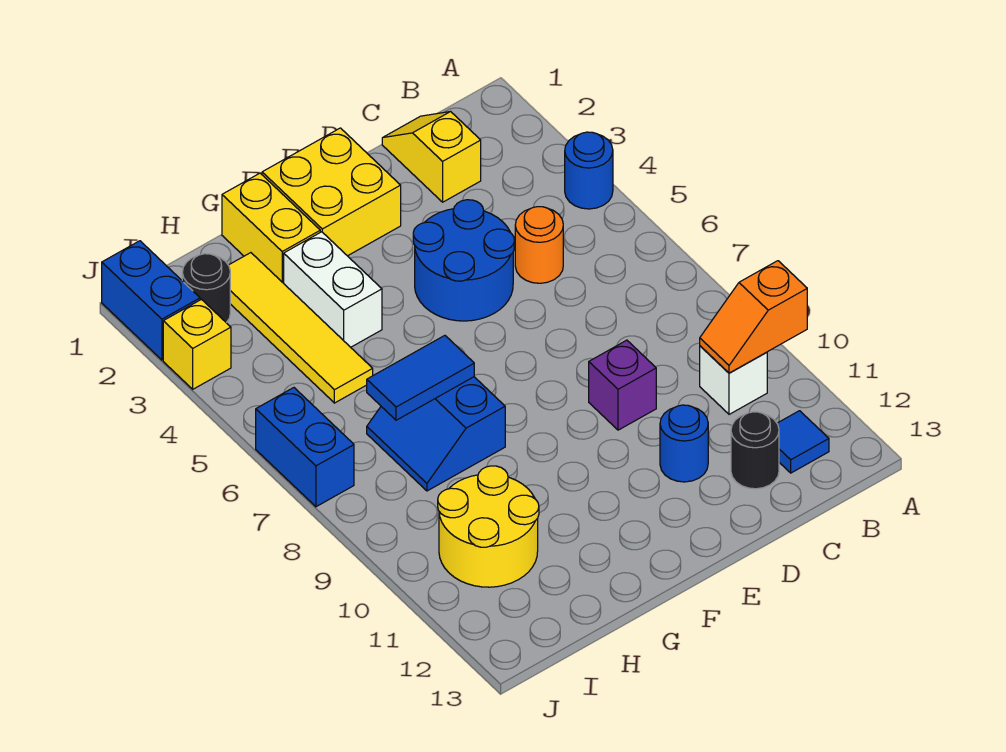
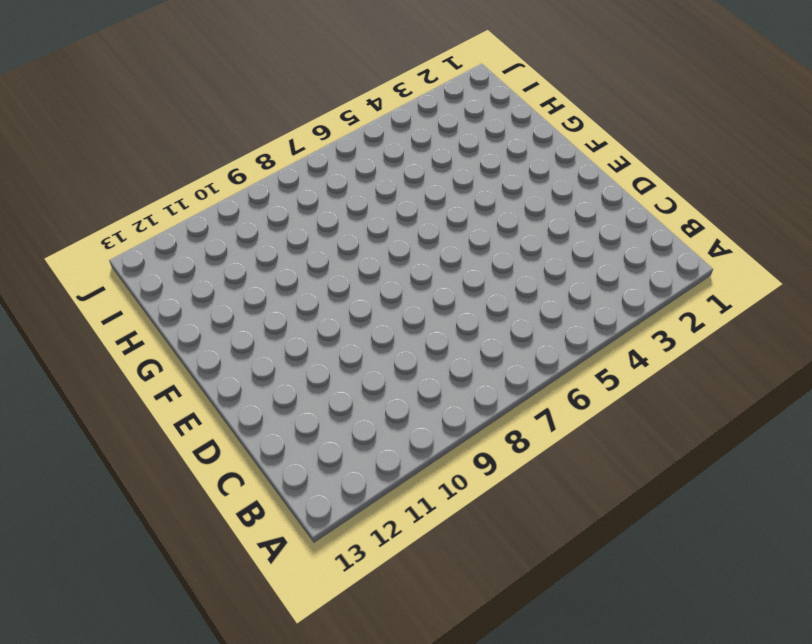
none -> blue 1x1 round brick [565,132,613,209]
none -> white 1x1 brick [700,346,767,414]
none -> blue 1x1 tile [777,411,829,473]

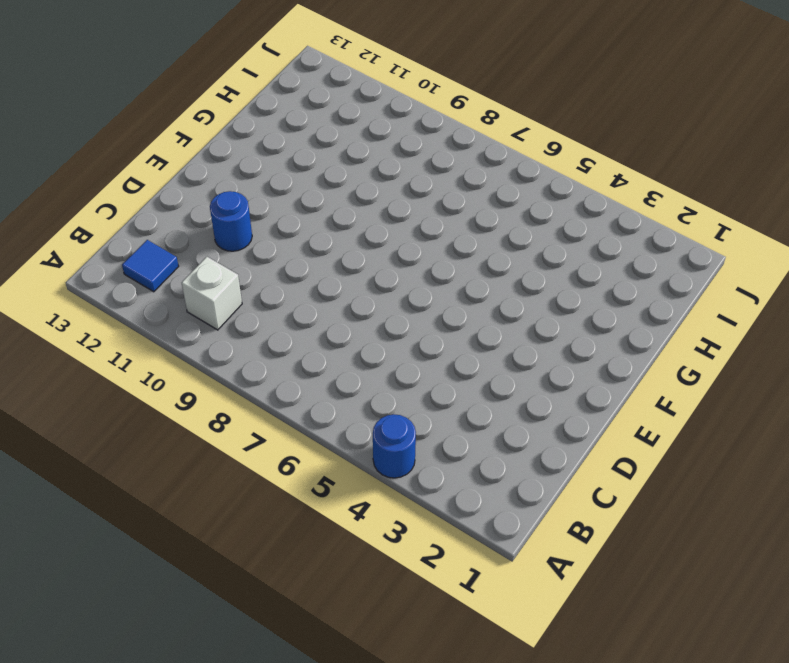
none -> yellow 1x2 slope [382,112,481,202]
none -> orange 1x1 round brick [515,207,563,283]
none -> black 1x1 round brick [731,412,779,489]

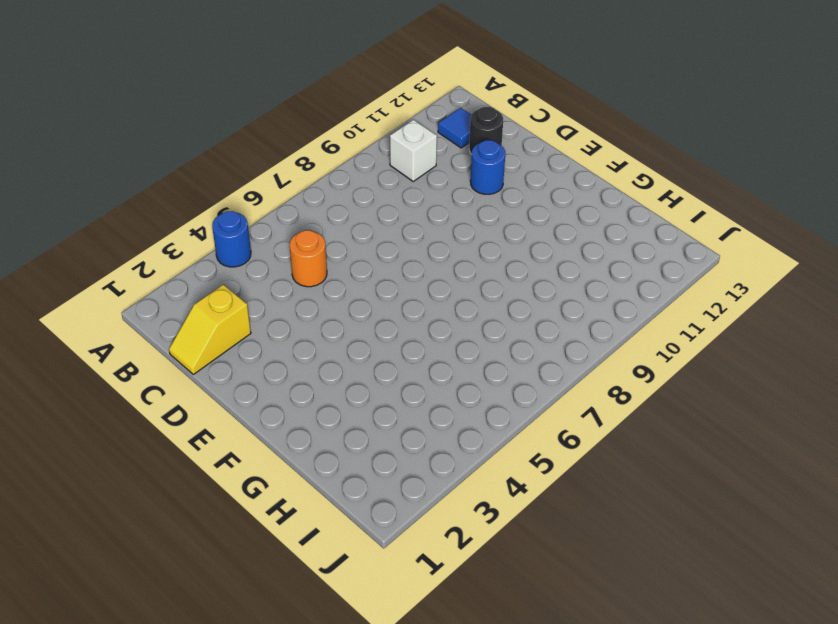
none -> blue 2x2 round brick [413,200,514,321]
none -> purple 1x1 brick [589,340,656,430]
none -> yellow 2x2 brick [262,128,401,256]

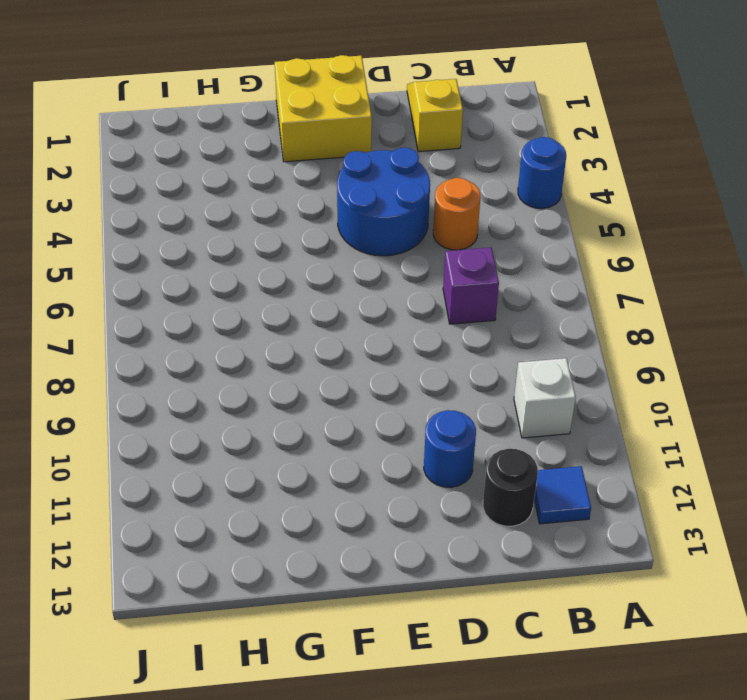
purple 1x1 brick [443,248,499,324] -> purple 1x1 brick moved to [589,340,656,430]
none -> yellow 1x2 brick [222,173,320,283]
none -> white 1x2 brick [284,232,382,347]
none -> blue 2x2 slope [367,377,505,491]

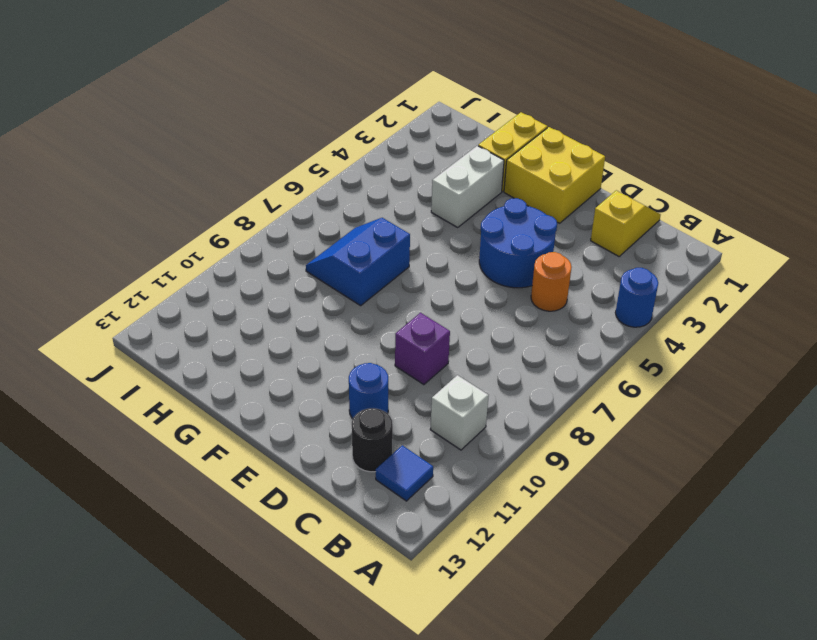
none -> yellow 1x4 tile [229,253,373,403]
none -> yellow 2x2 round brick [438,466,539,587]
none -> black 1x1 round brick [182,254,230,323]

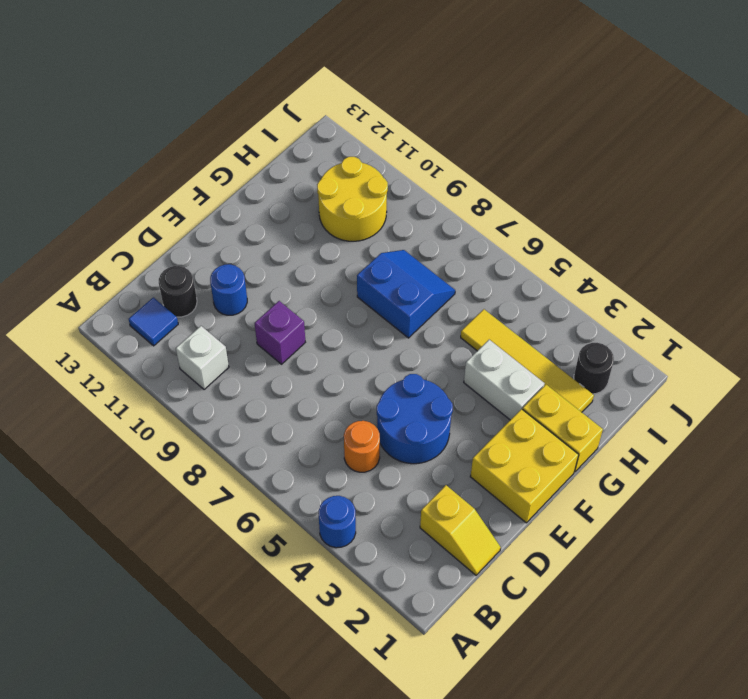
none -> blue 1x2 brick [102,241,200,360]
none -> yellow 1x1 brick [163,299,231,389]
none -> blue 1x2 brick [256,388,354,507]

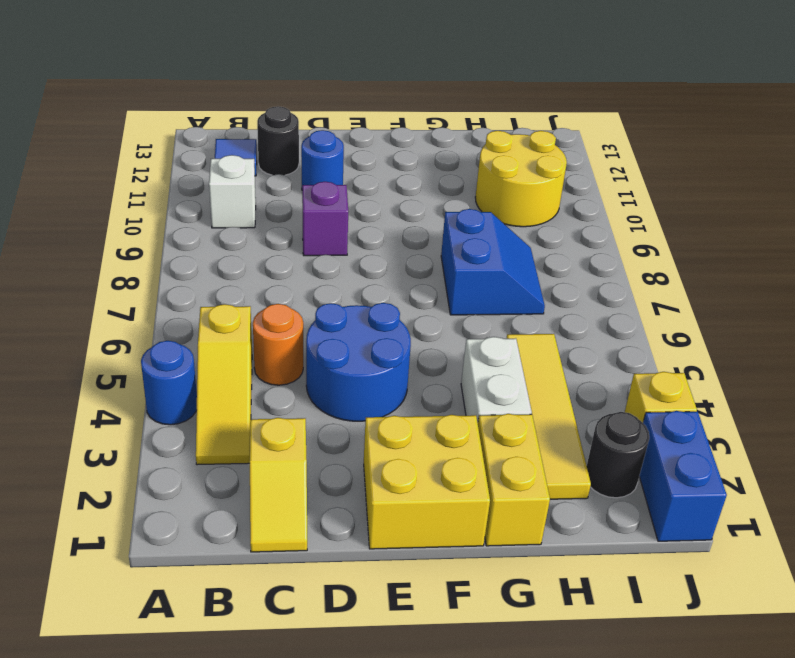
yellow 1x3 slope [196,304,252,465] -> none
none -> blue 1x2 brick [256,388,354,507]
none -> orange 1x2 slope [700,261,807,373]
none -> blue 1x2 tile [367,336,474,420]

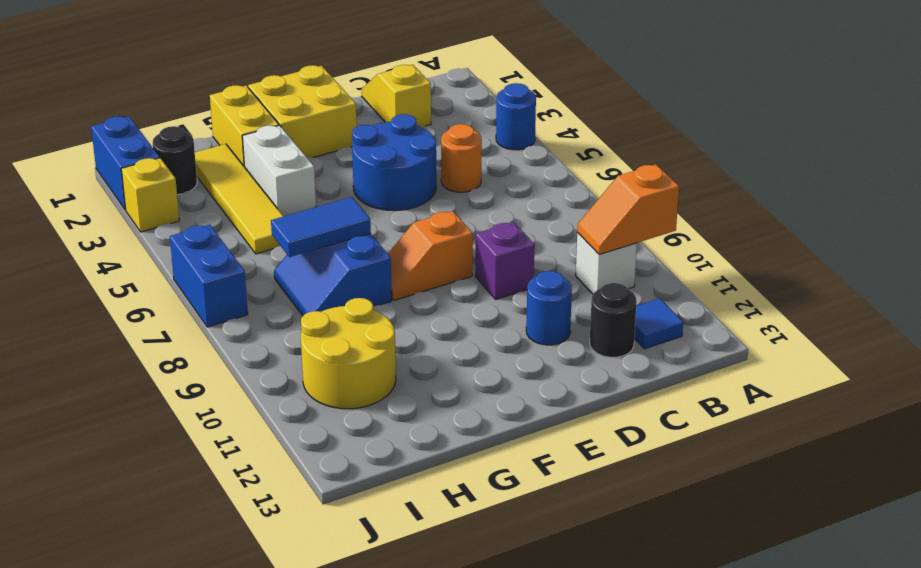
orange 1x2 slope [388,211,473,300] -> none

